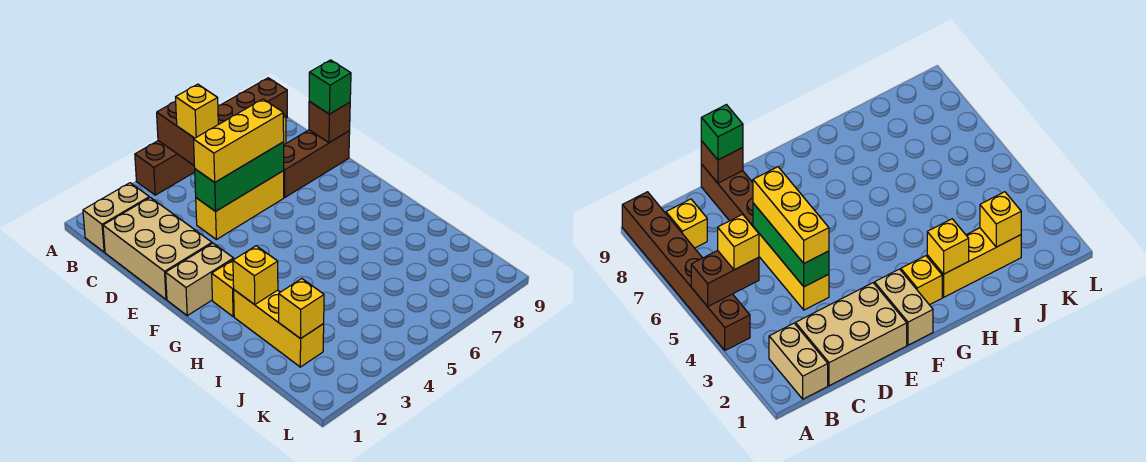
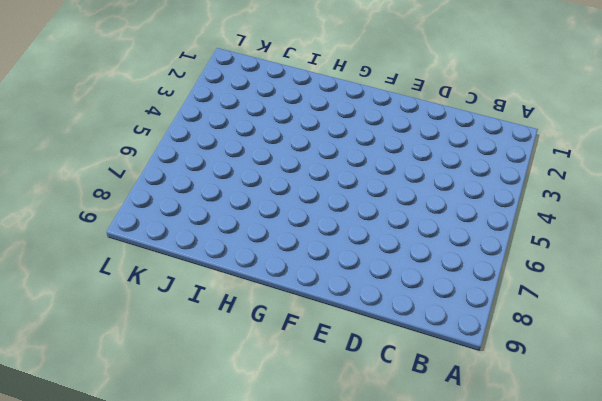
none -> brown 1x6 brick [135,78,287,195]
none -> tan 1x2 brick [83,183,149,252]
none -> yellow 1x1 brick [666,199,707,248]

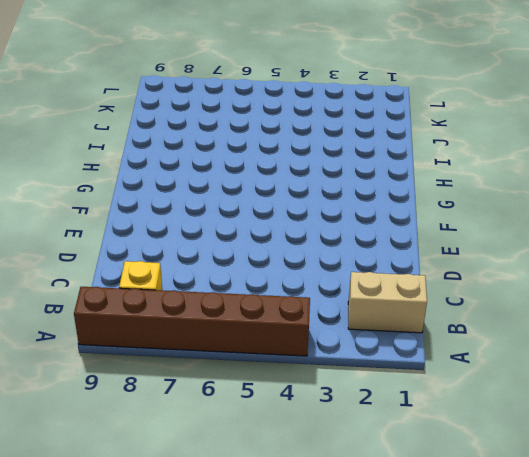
none -> tan 2x3 brick [103,197,212,299]
none -> yellow 1x3 brick [196,171,284,240]
none -> brown 1x3 brick [283,130,350,198]

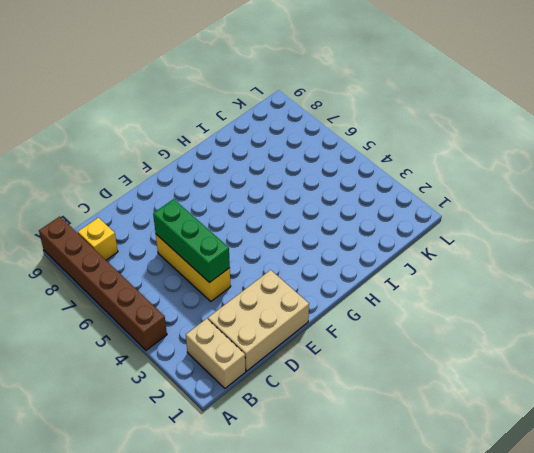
none -> brown 1x3 brick [283,130,350,198]
none -> tan 1x2 brick [166,243,234,316]
none -> yellow 1x1 brick [212,259,234,317]

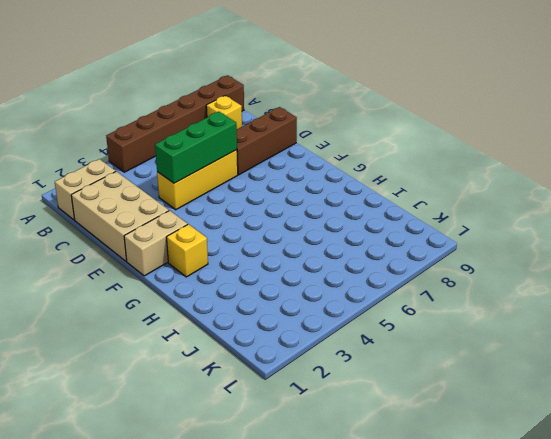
none -> yellow 1x3 brick [234,290,324,367]
none -> brown 1x2 brick [157,102,194,165]
none -> brown 1x1 brick [309,101,350,143]

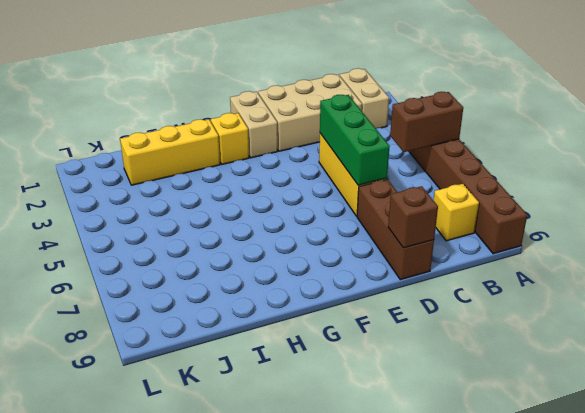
none -> yellow 1x1 brick [233,246,278,305]
none -> yellow 1x1 brick [279,279,324,339]
none -> yellow 1x1 brick [175,84,218,138]

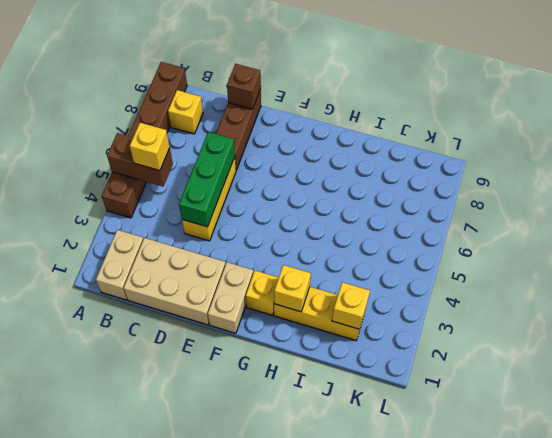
none -> yellow 1x3 brick [194,99,284,182]
none -> green 1x1 brick [309,60,351,114]

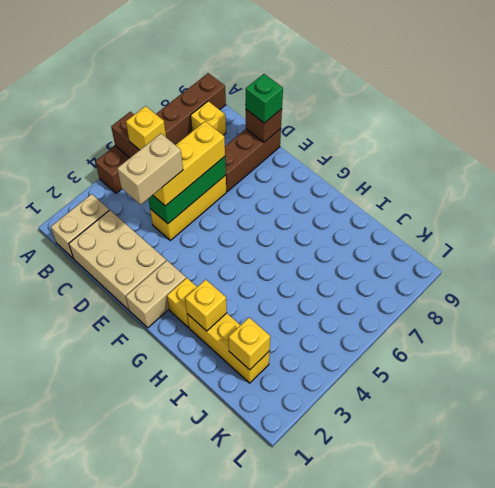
tan 1x2 brick [117,134,183,205] -> none

